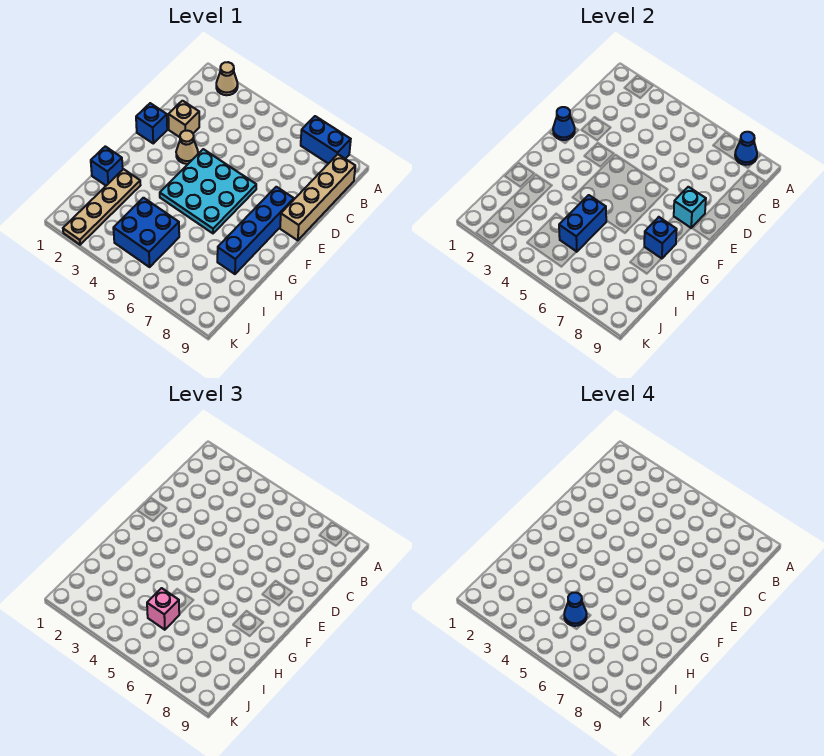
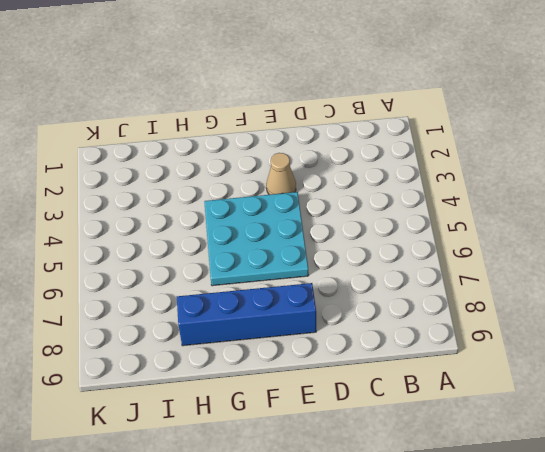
none -> tan 1x1 cone [216,62,238,95]
none -> blue 1x2 brick [301,116,351,164]
none -> tan 1x4 brick [280,154,355,240]

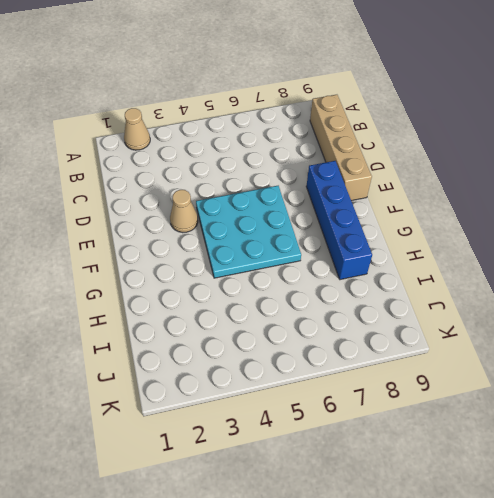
none -> blue 1x2 brick [301,116,351,164]
none -> tan 1x1 brick [168,101,199,137]
none -> blue 1x1 brick [136,103,167,143]

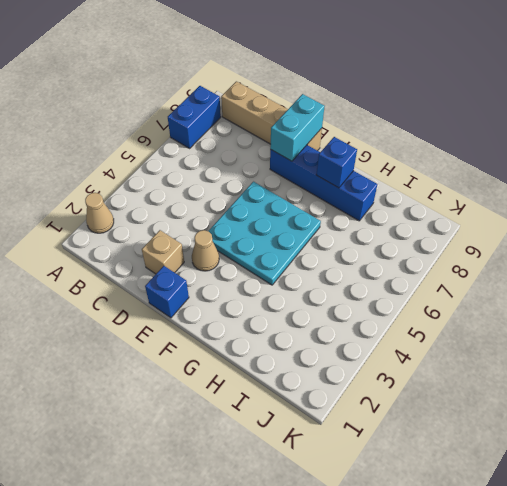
cyan 1x2 brick [270,94,325,161] -> cyan 1x1 brick [674,187,706,228]
none -> blue 1x1 brick [91,146,123,185]
none -> tan 1x4 plate [63,169,141,245]
none -> blue 2x2 brick [113,198,179,267]

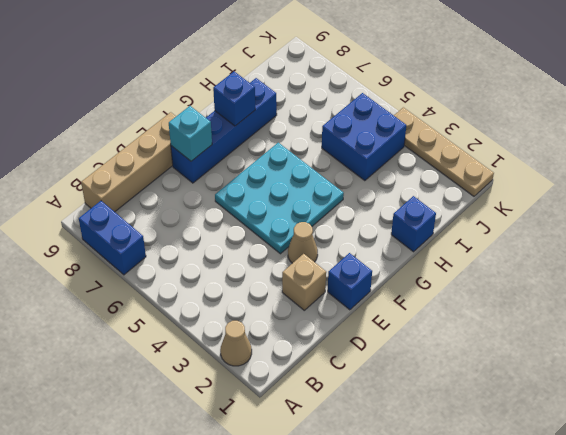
tan 1x4 plate [394,107,494,196] -> tan 1x4 plate turned to [63,169,141,245]
none -> blue 1x1 cone [735,132,757,165]
none -> blue 1x1 cone [553,107,575,140]
none -> blue 1x2 brick [559,195,606,252]

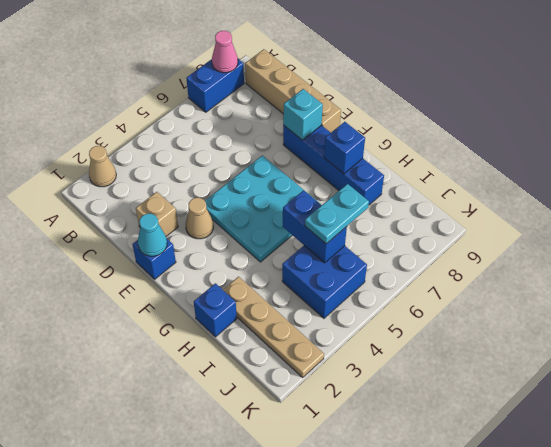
pink 1x1 cone [212,31,238,73] -> blue 1x1 cone [735,132,757,165]
cyan 1x1 cone [138,214,167,256] -> blue 1x1 cone [553,107,575,140]
cyan 1x2 plate [305,184,369,244] -> pink 1x1 brick [147,588,179,630]
none -> blue 1x1 cone [564,593,587,626]

